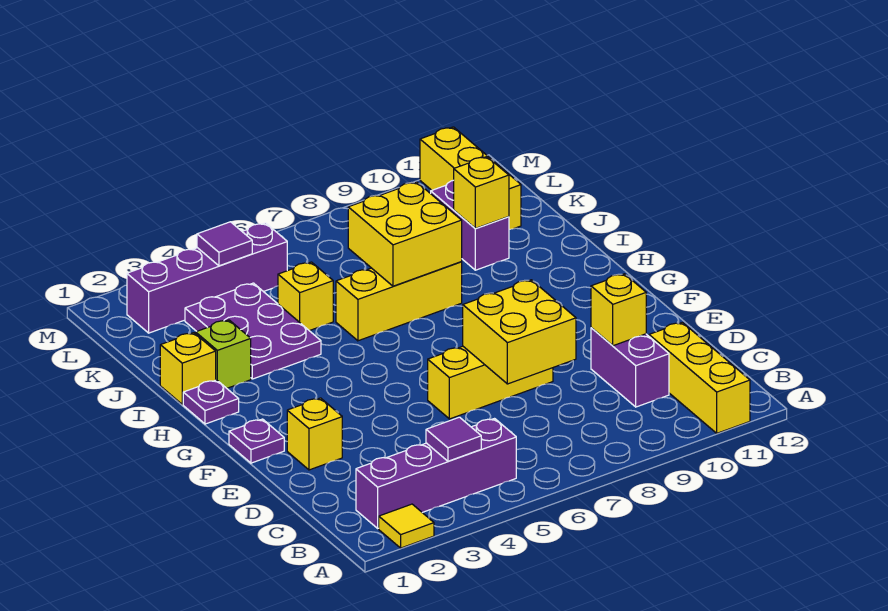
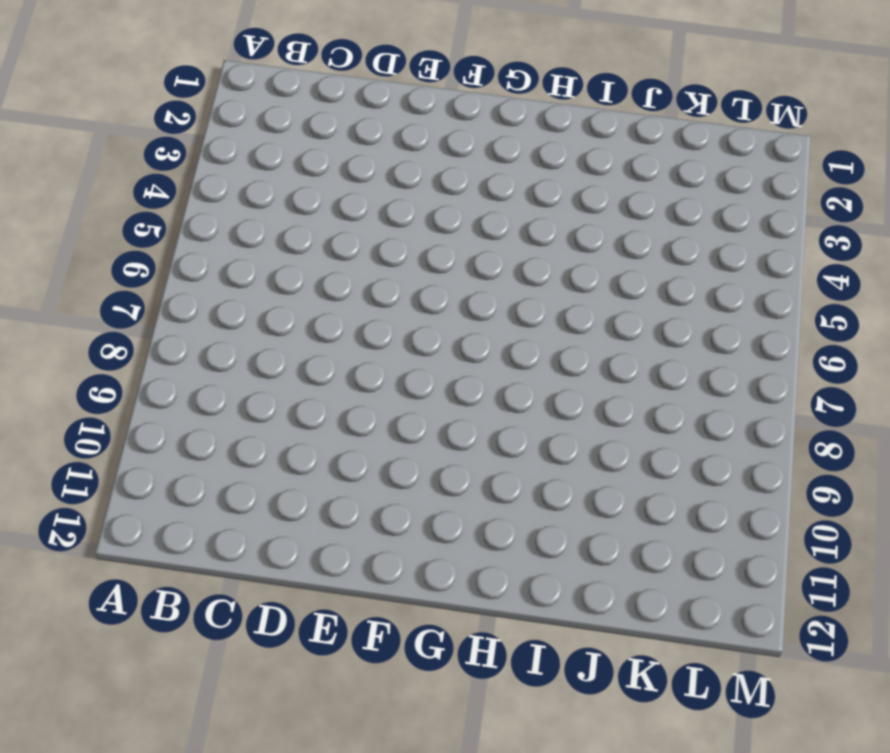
none -> yellow 1x1 tile [379,504,434,548]
none -> yellow 1x3 brick [649,322,750,433]
none -> purple 1x4 brick [356,419,516,528]

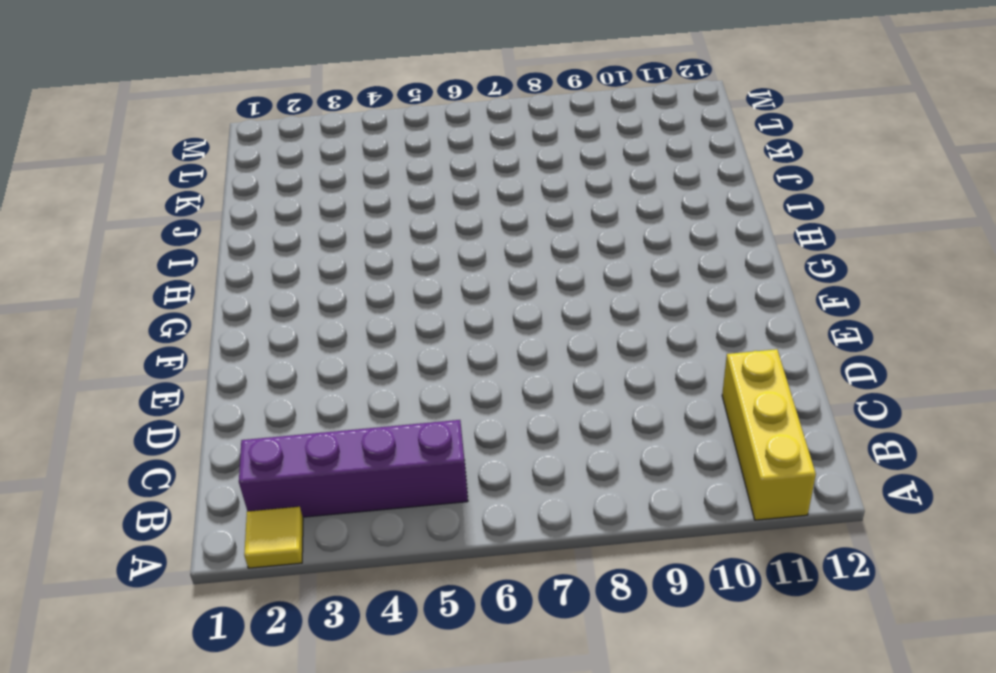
none -> purple 1x2 brick [591,328,669,407]
none -> yellow 1x1 brick [287,398,342,470]
none -> yellow 1x3 brick [428,346,553,419]

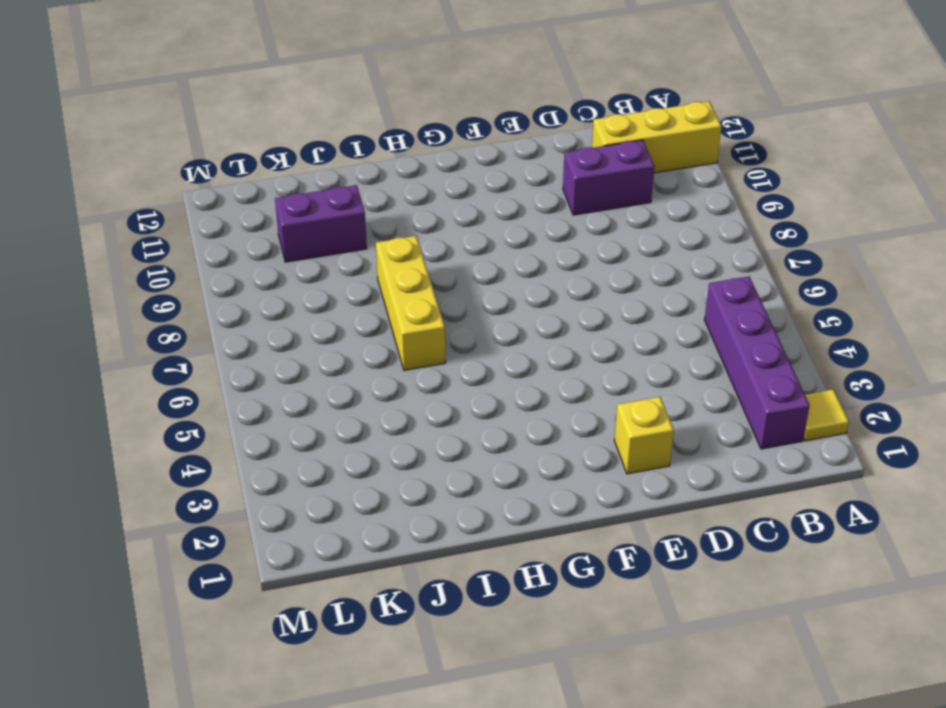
none -> yellow 1x3 brick [428,346,553,419]
none -> purple 1x1 plate [229,419,284,463]
none -> purple 1x1 plate [183,380,239,424]

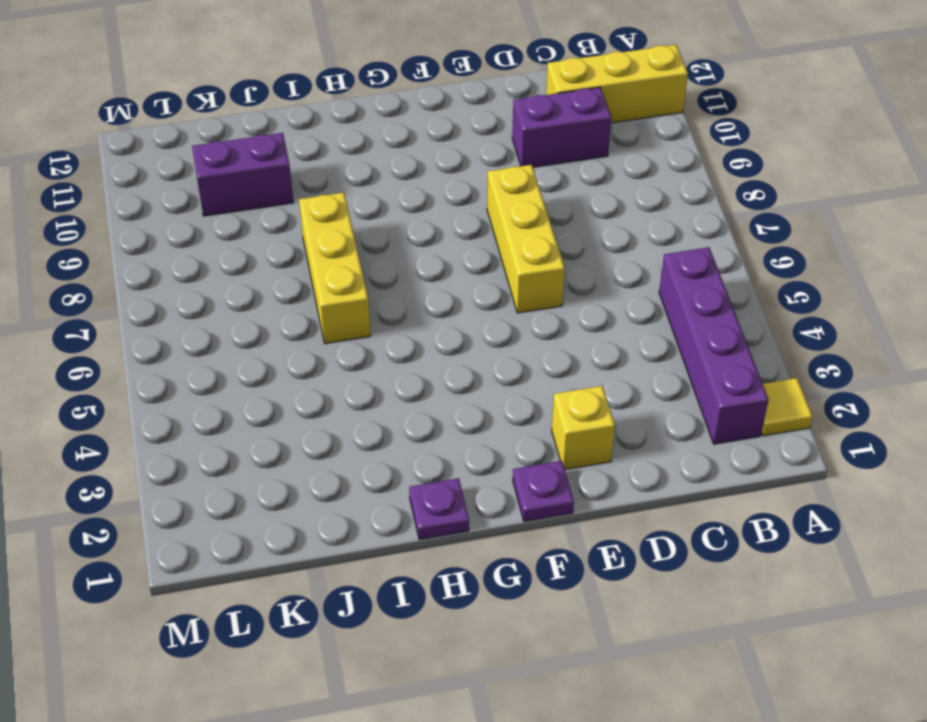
none -> yellow 1x1 brick [160,333,216,404]
none -> lime 1x1 brick [196,320,251,388]
none -> purple 2x3 plate [185,283,321,379]

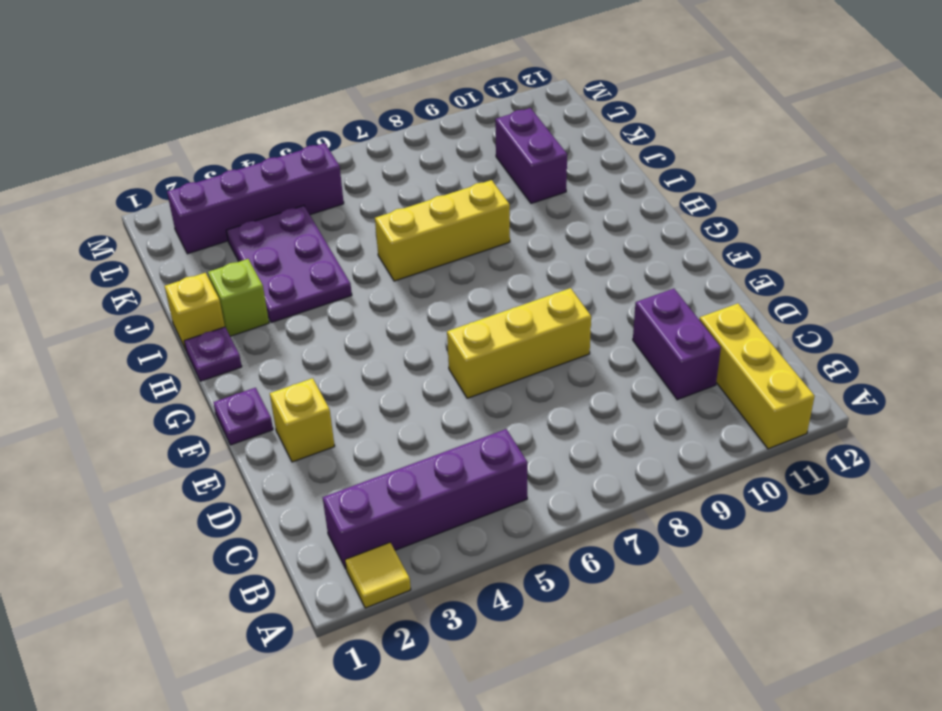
none -> yellow 1x1 brick [278,262,333,331]
none -> yellow 1x3 brick [420,127,521,229]
none -> purple 1x1 tile [426,417,481,461]

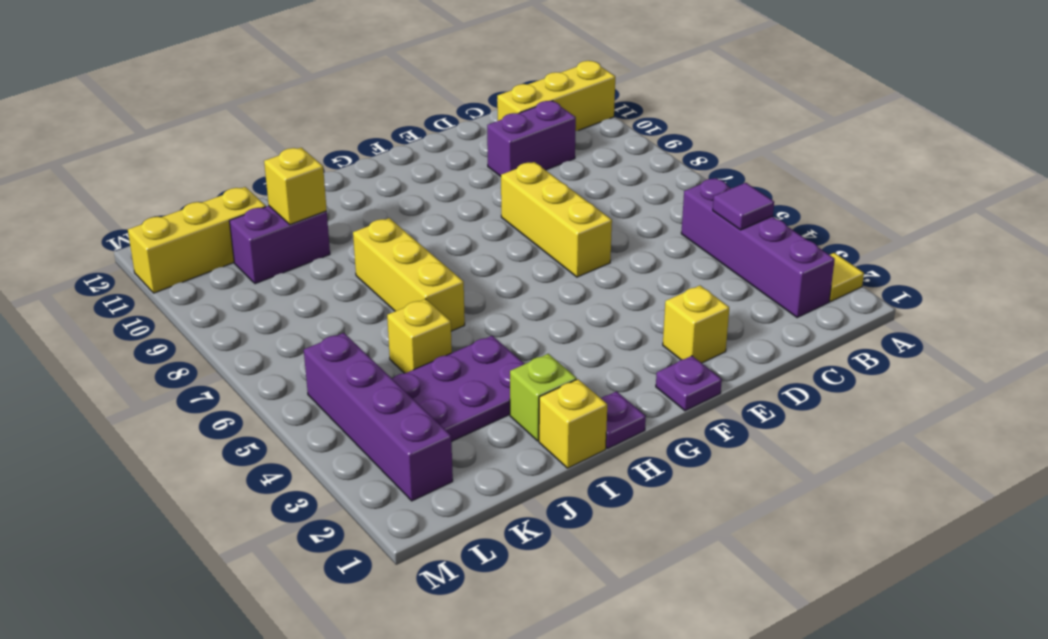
none -> yellow 2x2 brick [463,280,576,384]
none -> yellow 1x1 brick [591,274,646,346]
none -> yellow 2x2 brick [348,182,462,286]

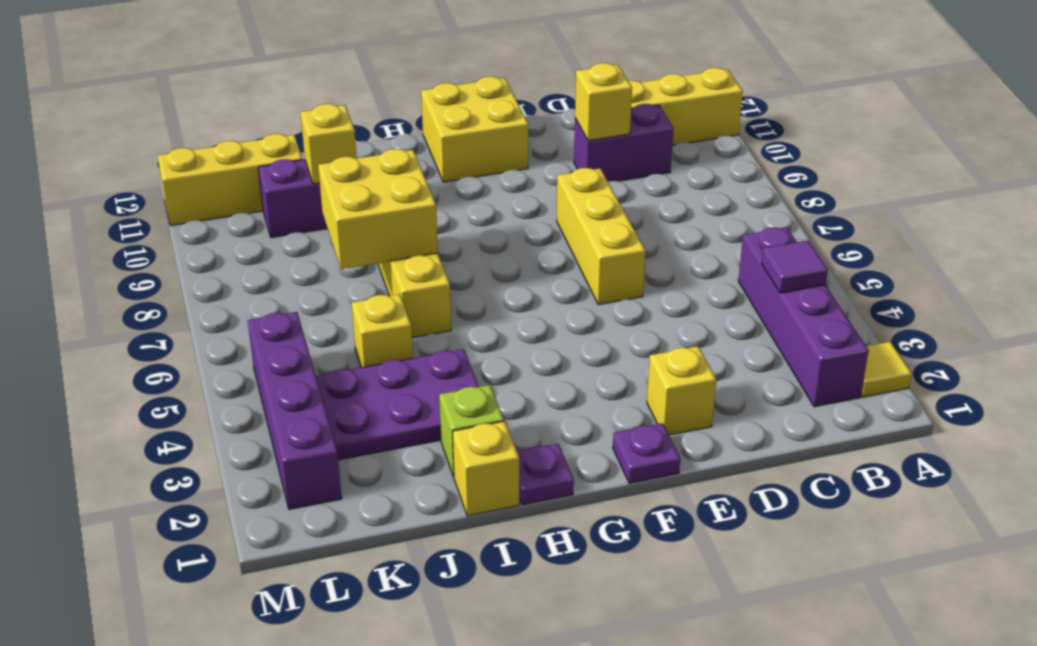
yellow 2x2 brick [421,77,528,182] -> yellow 2x2 brick moved to [463,280,576,384]
none -> purple 1x1 tile [197,222,252,266]

